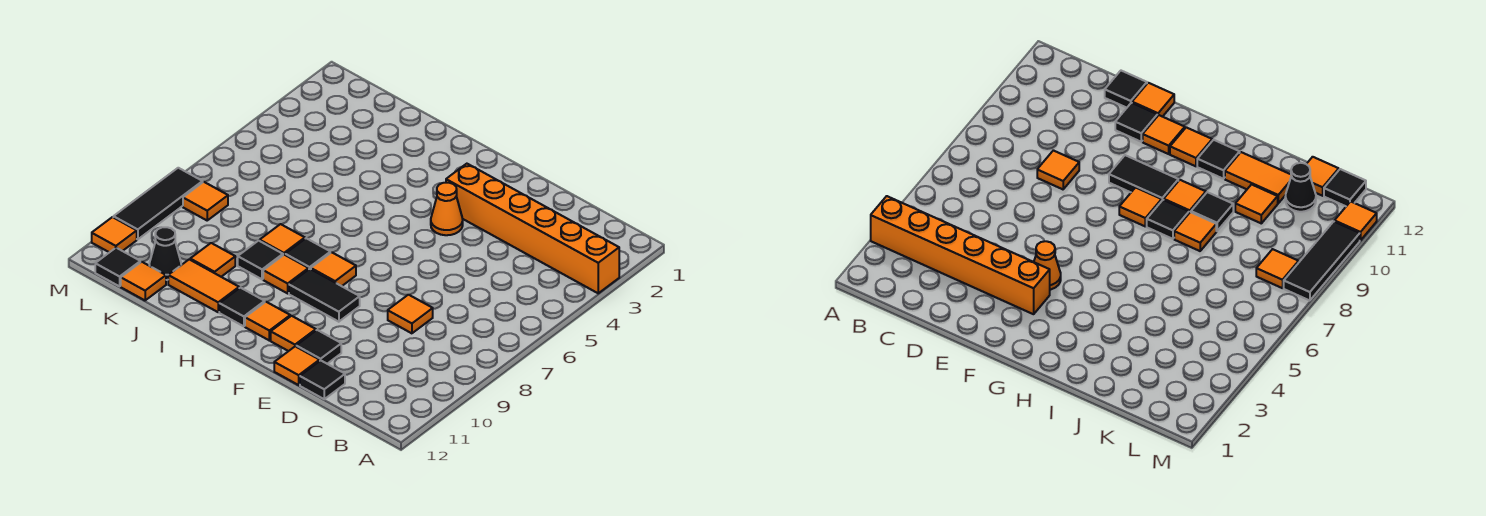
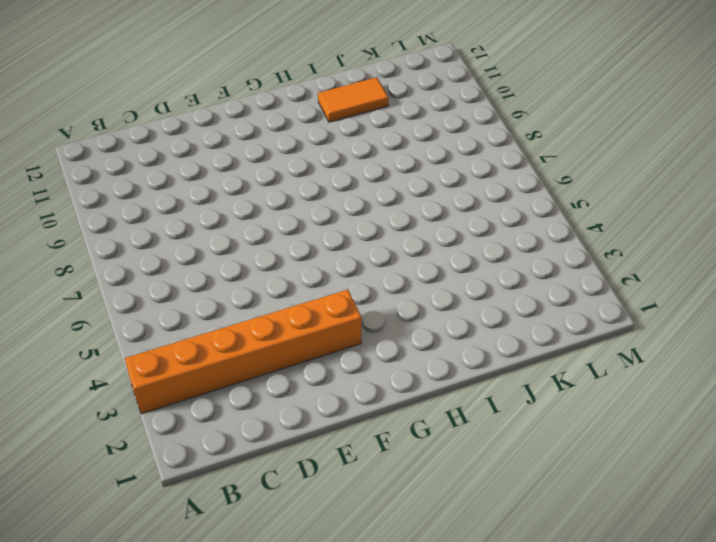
none -> orange 1x1 tile [388,295,433,333]
none -> black 1x1 tile [300,361,345,399]
none -> black 1x1 tile [296,330,341,364]

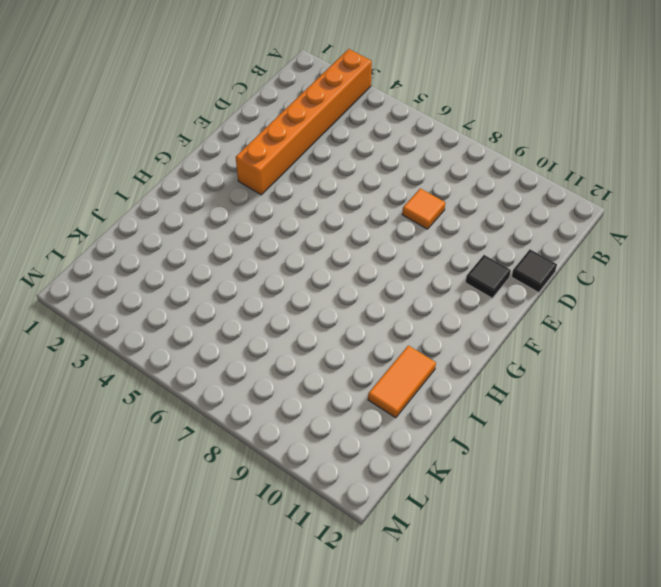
none -> orange 1x1 tile [274,346,320,385]
none -> orange 1x1 cone [431,183,463,235]
none -> black 1x2 tile [289,269,360,322]

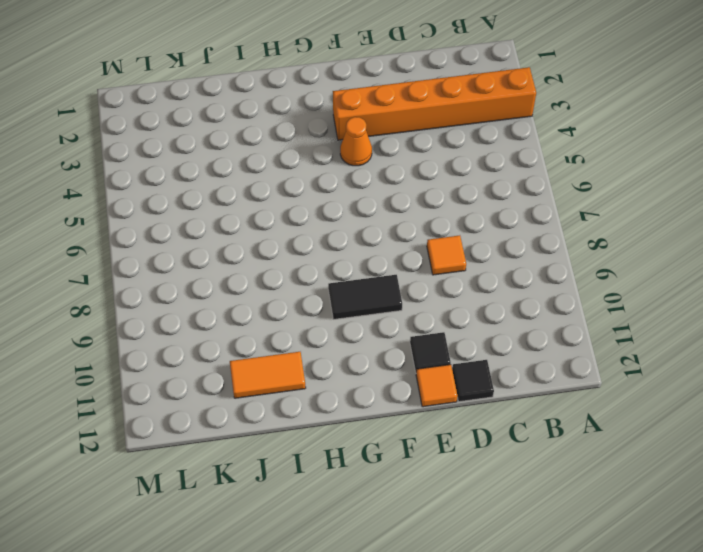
none -> orange 1x1 tile [271,316,316,351]
none -> orange 1x1 tile [311,252,356,286]
none -> orange 1x1 tile [245,302,290,340]

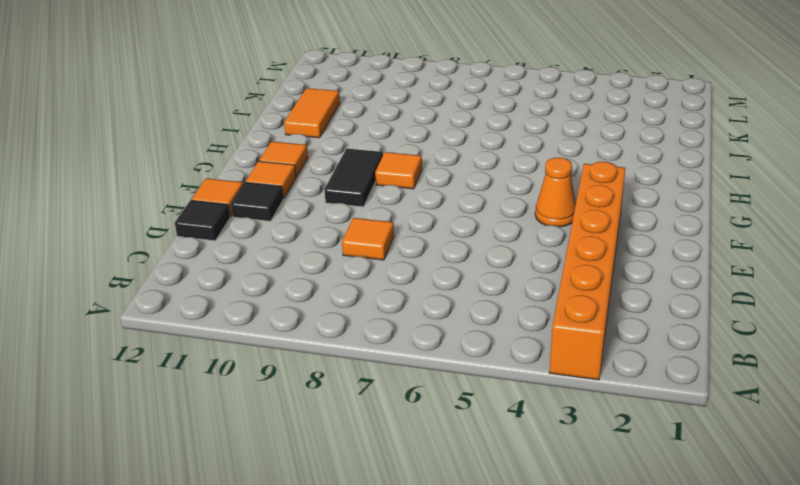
none -> black 1x1 tile [285,238,330,269]
none -> orange 1x1 tile [263,255,309,293]
none -> black 1x1 tile [219,288,265,326]

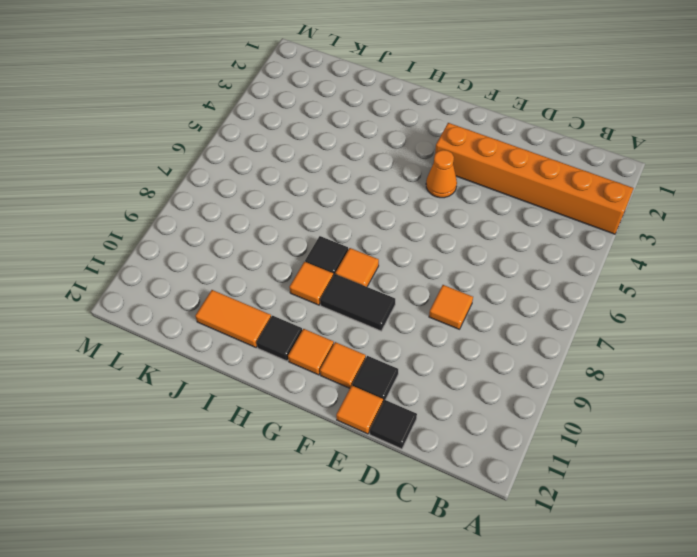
none -> orange 1x1 tile [260,224,305,255]
none -> black 1x1 tile [238,241,283,279]
none -> orange 1x1 tile [190,243,235,277]

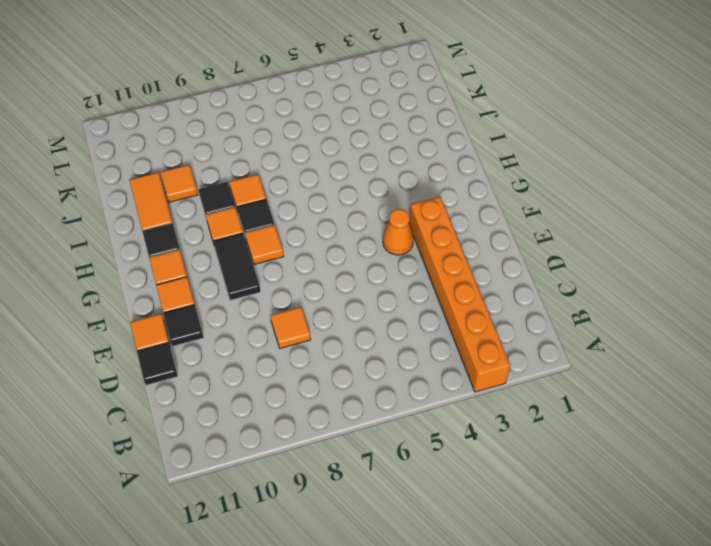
none -> black 1x1 cone [149,227,181,280]
none -> orange 1x1 tile [121,262,166,300]
none -> orange 1x1 tile [183,182,228,220]

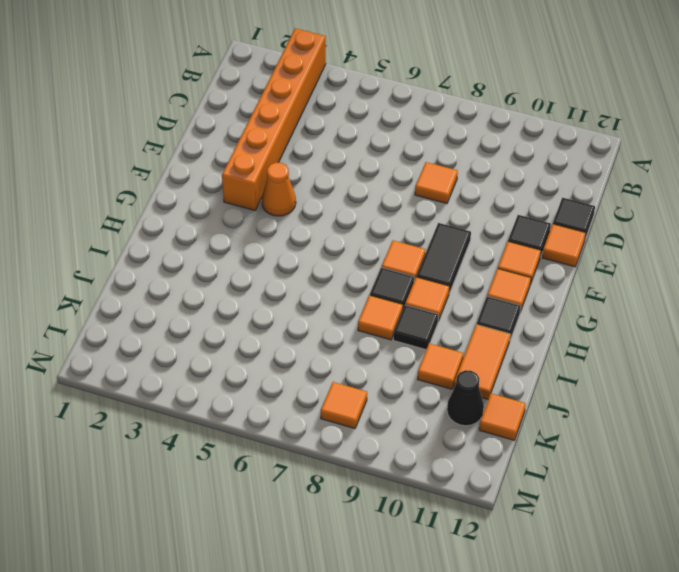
none -> black 1x1 tile [95,248,140,286]
none -> black 1x3 tile [113,168,203,239]
none -> orange 1x1 tile [92,217,137,252]

